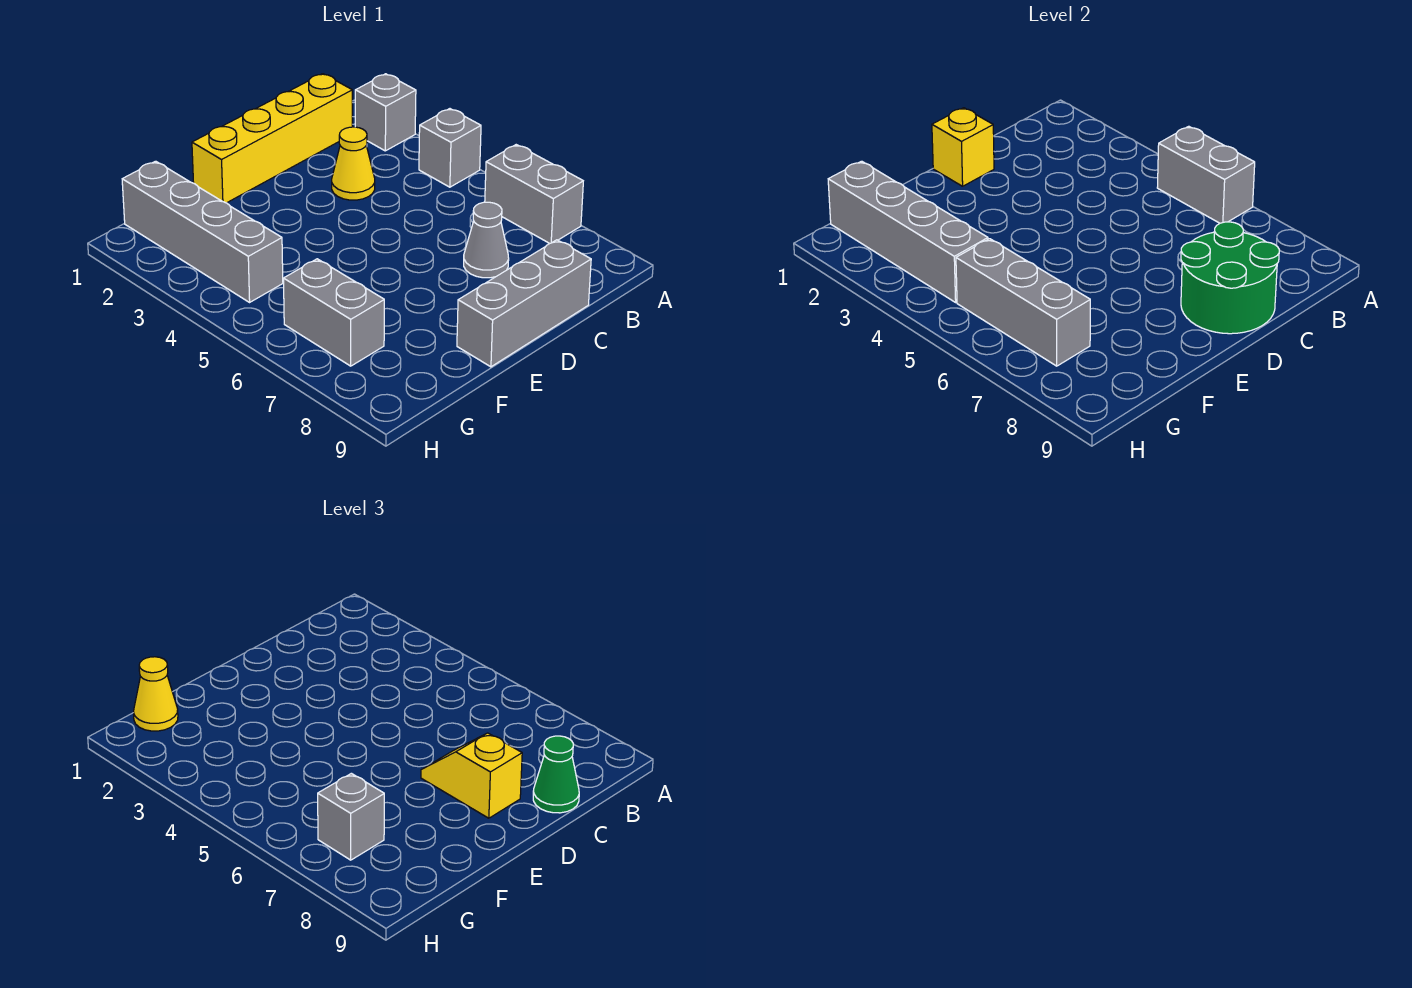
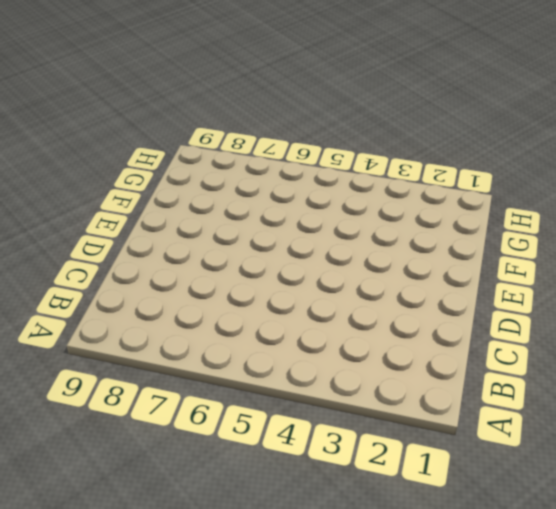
none -> grey 1x1 brick [355,74,416,151]
none -> grey 1x1 brick [419,109,481,187]
none -> grey 1x2 brick [485,145,583,243]

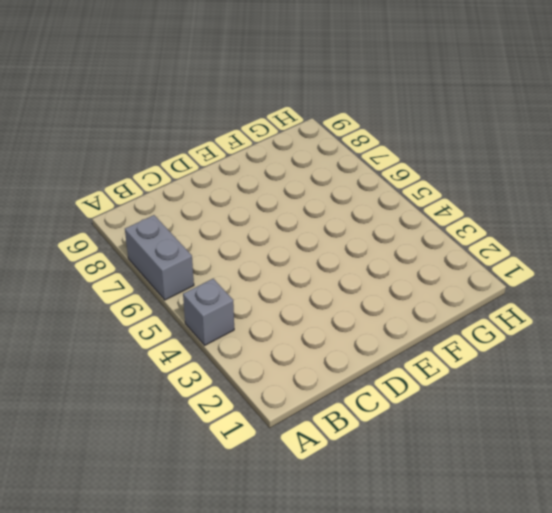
none -> grey 1x1 brick [355,74,416,151]
none -> yellow 1x4 brick [192,74,352,203]
none -> yellow 1x1 cone [332,127,375,200]

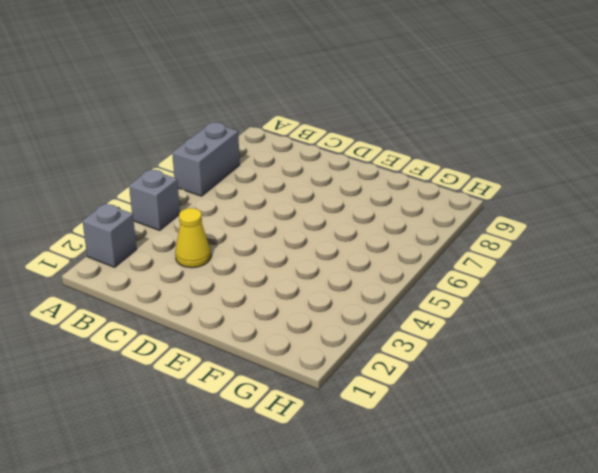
none -> yellow 1x4 brick [192,74,352,203]
none -> grey 1x1 cone [464,202,509,278]
none -> grey 1x3 brick [457,240,591,367]

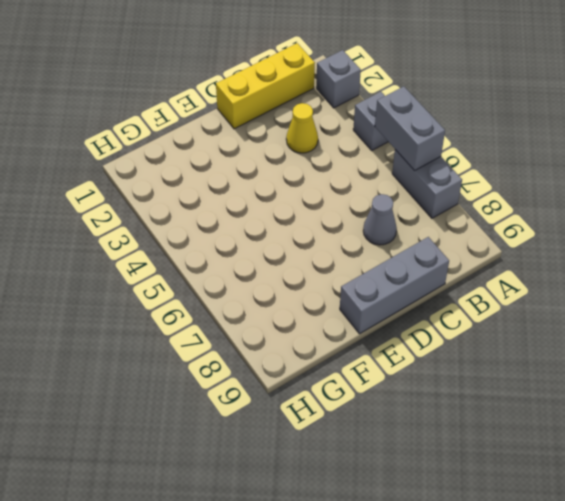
yellow 1x3 brick [216,43,315,129] -> yellow 1x4 brick [192,74,352,203]
none -> grey 1x4 brick [122,161,283,302]
none -> grey 1x2 brick [283,259,384,366]
none -> green 2x2 round brick [1181,222,1279,334]

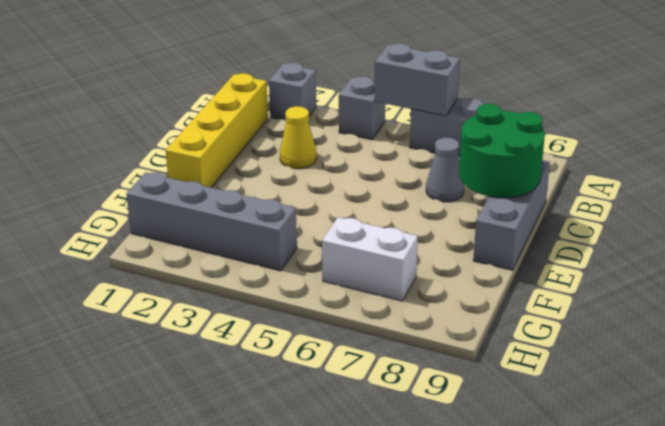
white 1x2 brick [322,217,418,301] -> grey 1x2 brick [283,259,384,366]
none -> yellow 1x1 brick [932,108,994,186]
none -> grey 1x4 brick [828,161,988,302]
none -> grey 1x3 brick [956,239,1090,366]

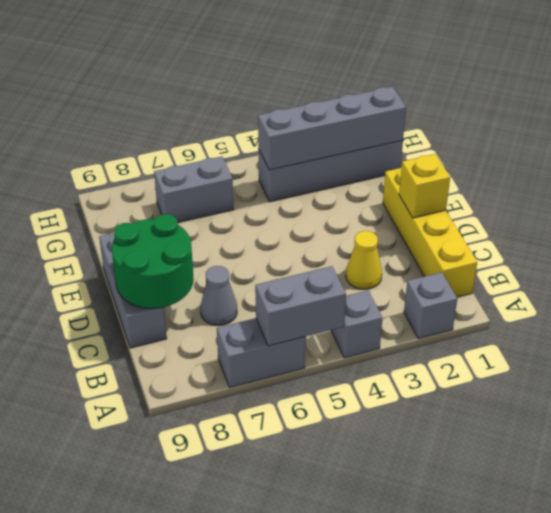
none -> grey 1x3 brick [956,239,1090,366]
none -> green 1x1 cone [533,736,579,813]
none -> yellow 1x2 slope [421,733,522,818]

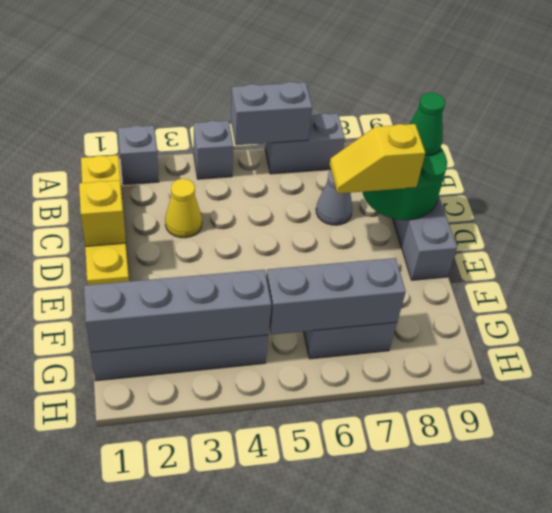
none -> yellow 1x1 cone [134,657,178,731]
none -> grey 1x1 brick [318,773,384,860]

